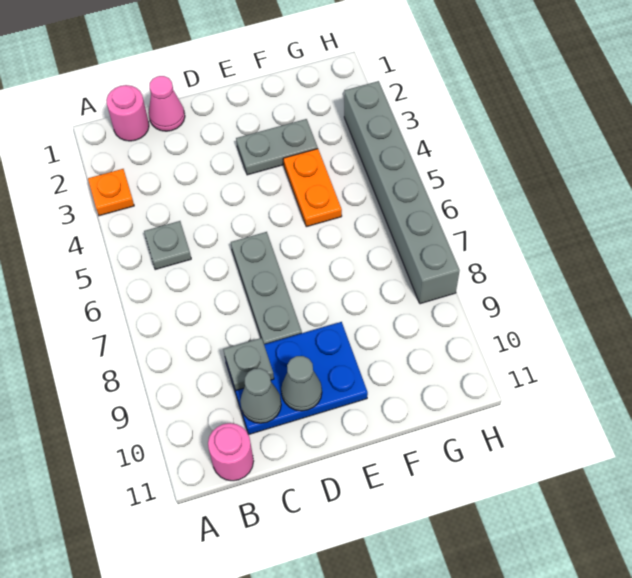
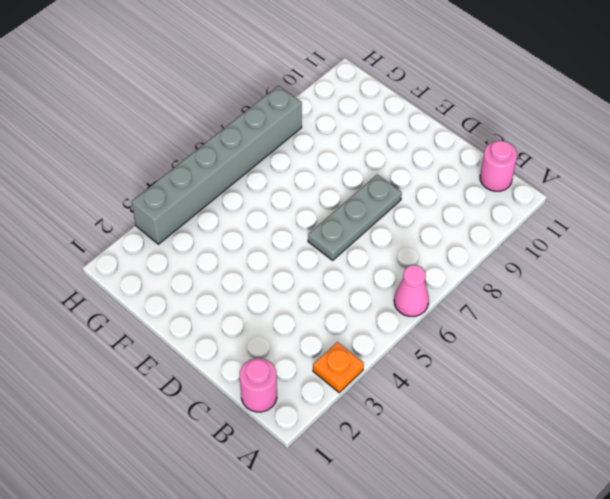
pink 1x1 cone [394,265,429,316] -> pink 1x1 cone moved to [149,76,185,131]
none -> grey 1x1 plate [144,221,191,270]
none -> blue 2x3 plate [225,322,368,435]
none -> grey 1x2 plate [236,119,318,175]

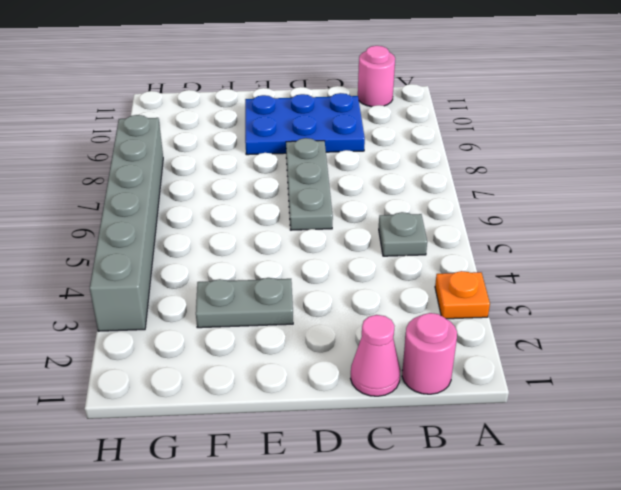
none -> orange 1x2 plate [283,149,342,227]
none -> grey 1x1 plate [223,338,274,391]
none -> grey 1x1 cone [240,368,281,423]

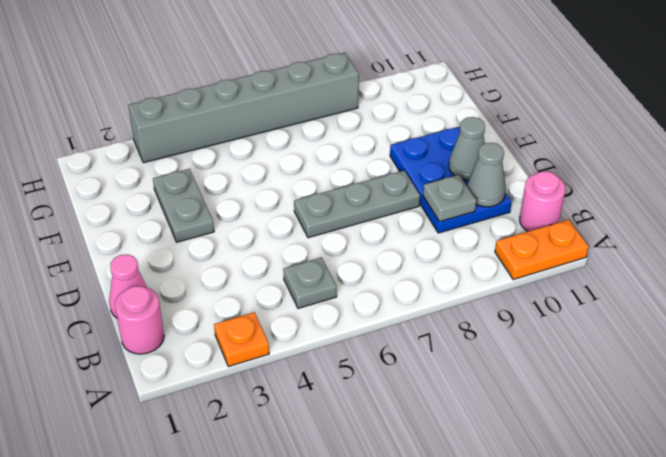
orange 1x2 plate [495,219,589,280] -> orange 1x2 plate moved to [283,149,342,227]

